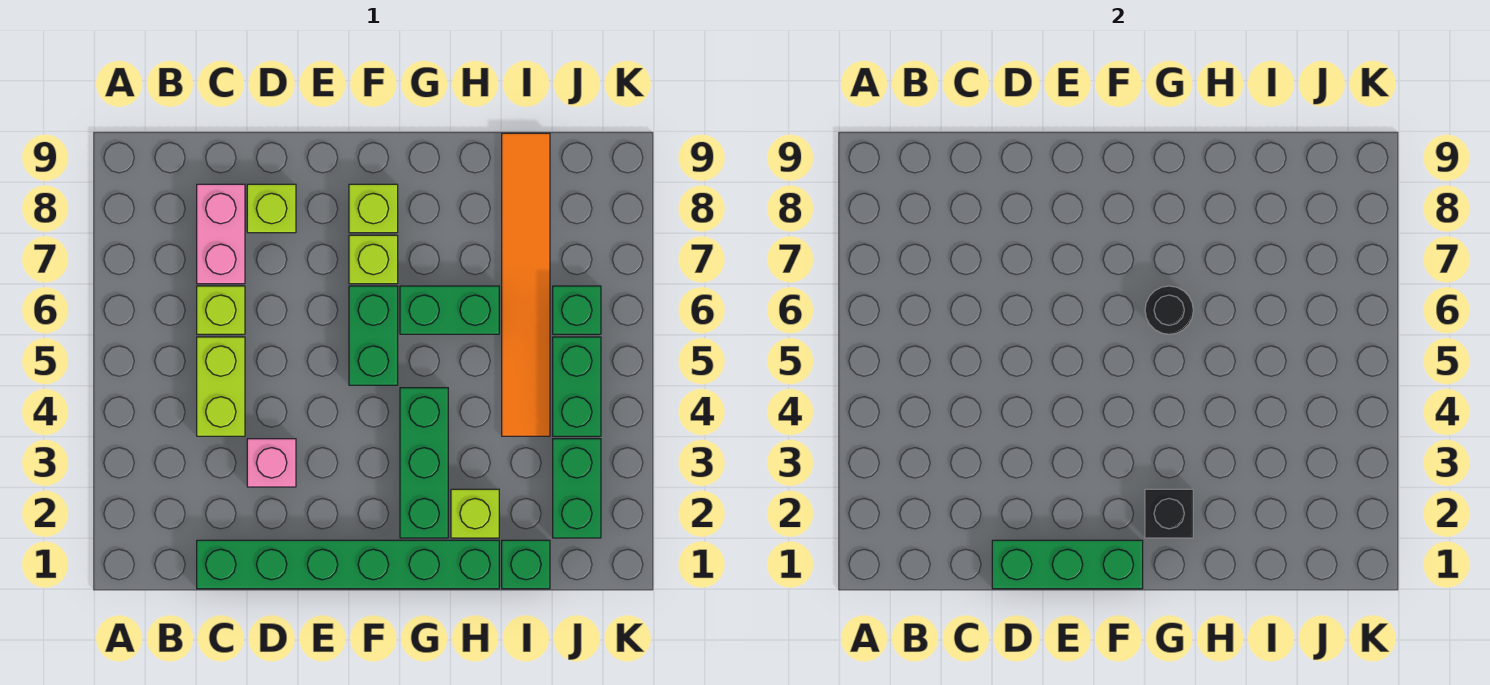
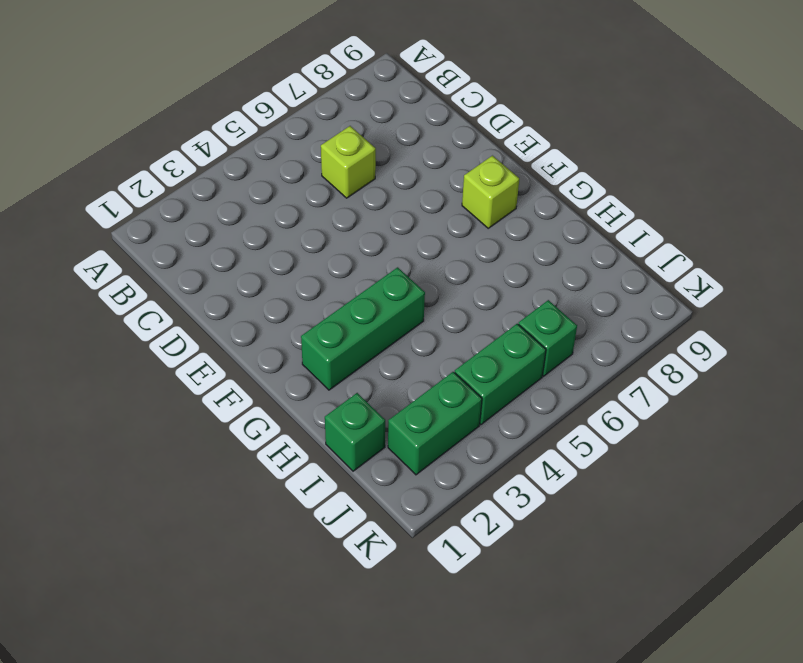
none -> green 1x6 brick [197,540,499,589]
none -> lime 1x2 brick [197,337,245,436]
none -> pink 1x2 brick [197,184,245,284]

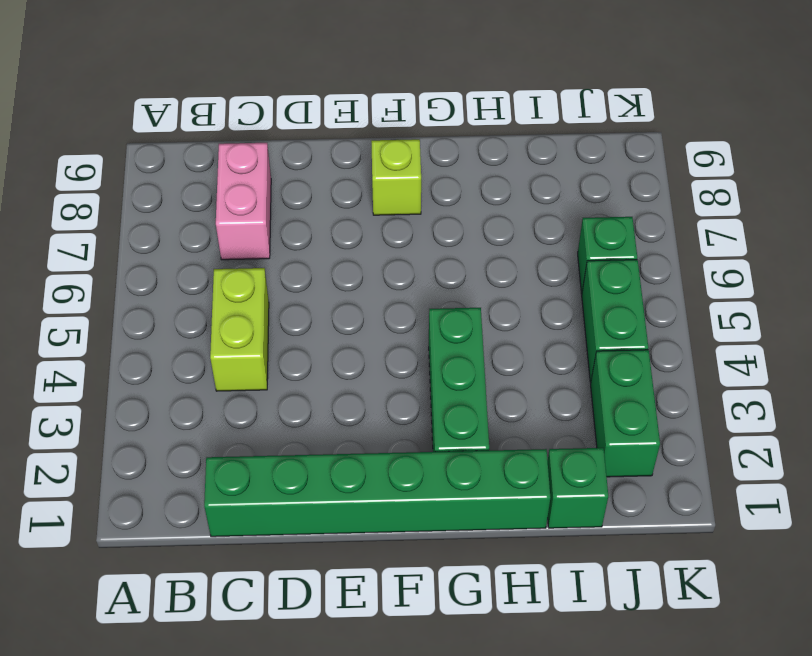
none -> lime 1x1 brick [197,286,245,334]
none -> pink 1x1 brick [247,439,296,487]
none -> lime 1x1 brick [247,184,296,233]

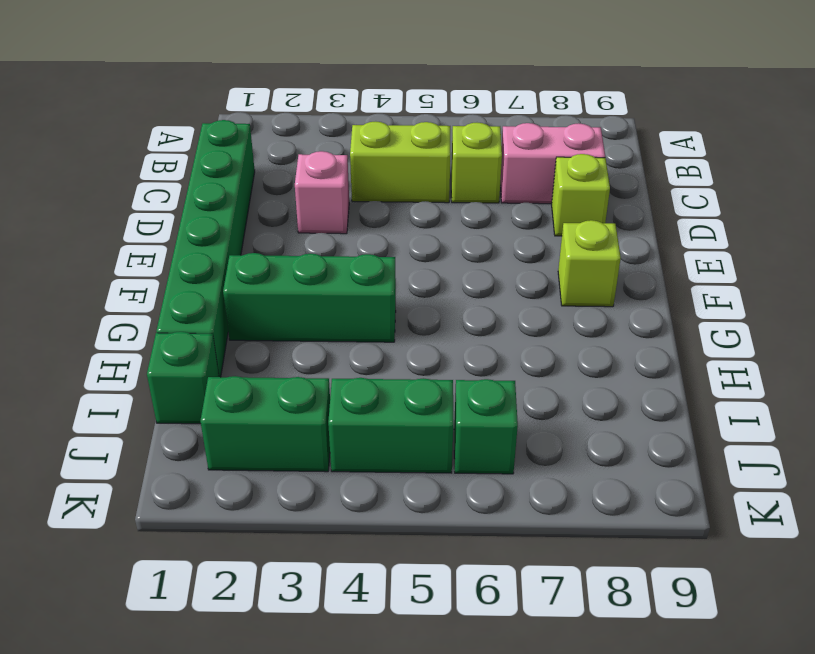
none -> green 1x2 brick [349,286,398,385]
none -> lime 1x1 brick [349,235,398,284]
none -> green 1x2 brick [400,286,499,334]

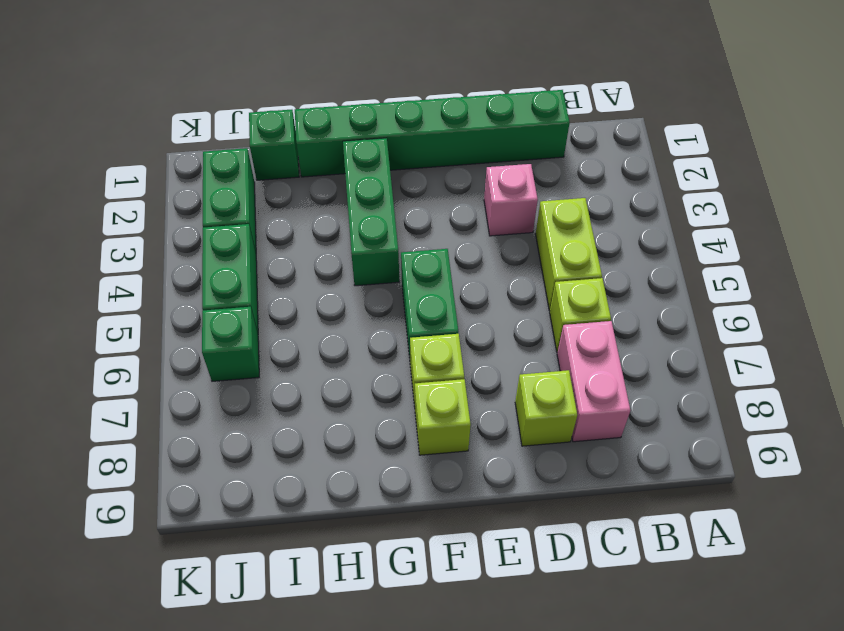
none -> green 1x2 brick [400,286,499,334]
none -> lime 1x1 brick [451,489,499,538]
none -> orange 1x6 tile [502,133,550,436]

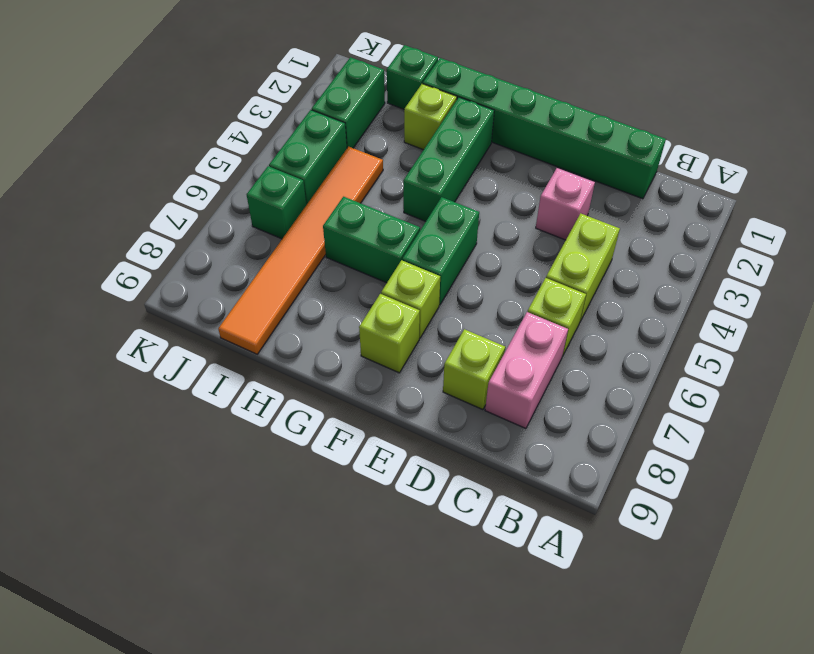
none -> green 1x3 brick [992,540,1143,589]
none -> black 1x1 brick [1145,489,1193,538]
none -> black 1x1 round brick [1145,286,1193,334]

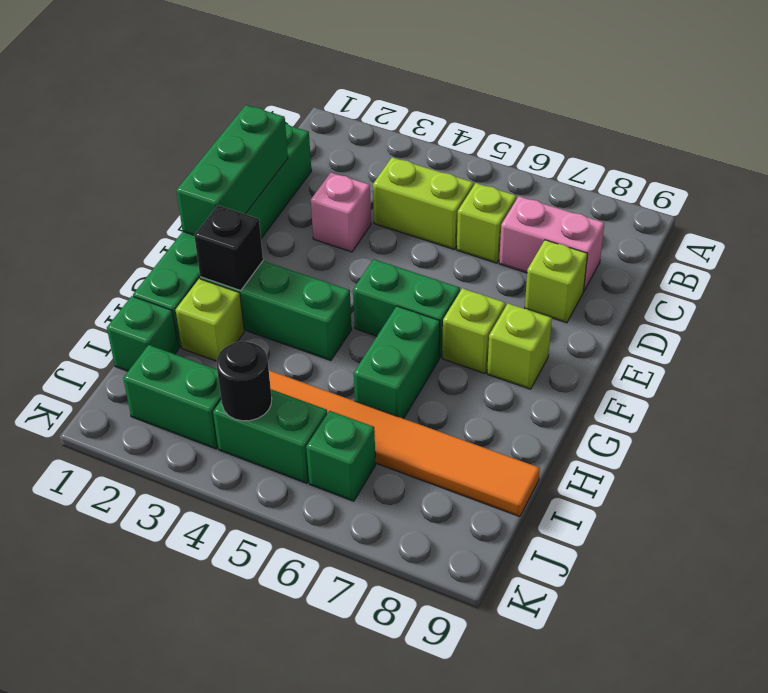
black 1x1 round brick [216,341,272,421] -> black 1x1 round brick moved to [1145,286,1193,334]

